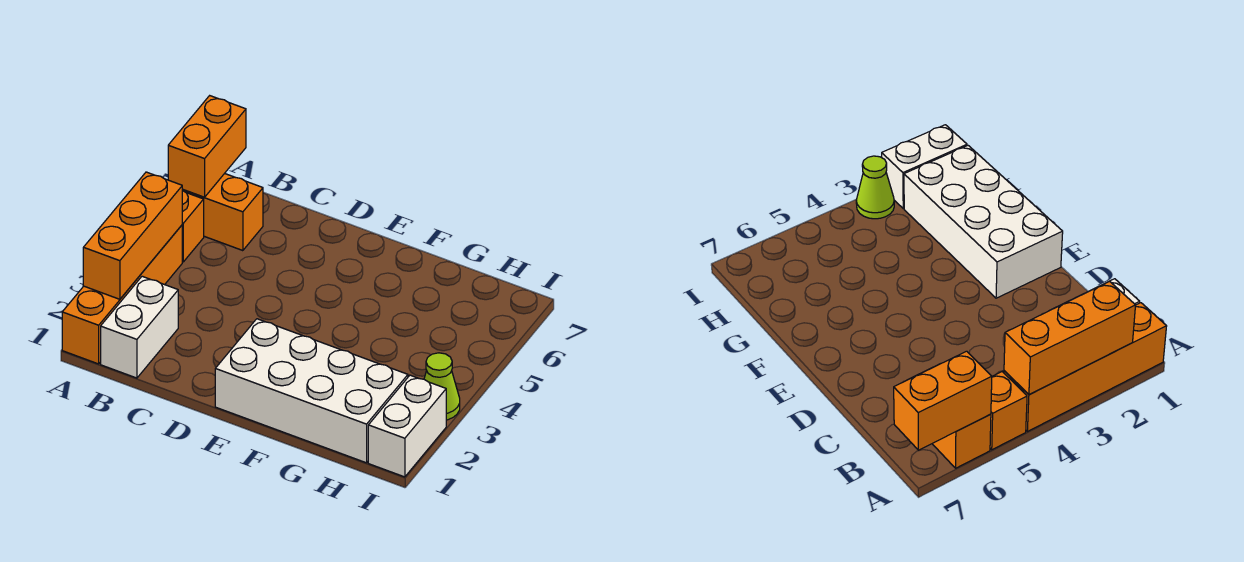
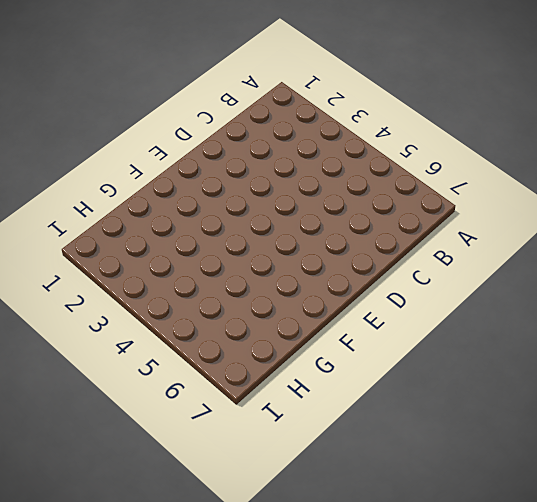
none -> orange 1x4 brick [62,225,182,364]
none -> orange 1x1 brick [182,190,204,262]

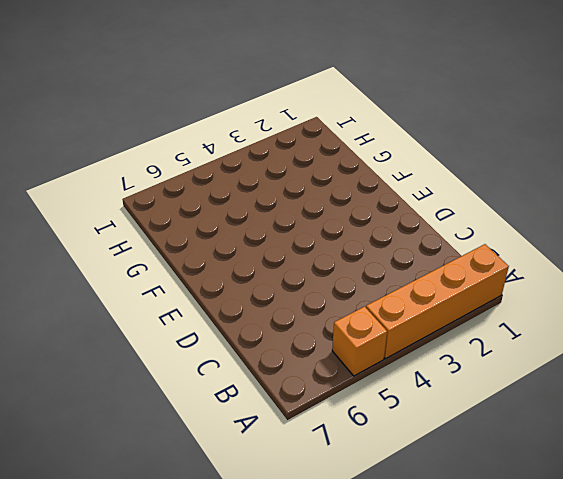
none -> orange 1x2 brick [183,174,263,251]
none -> white 1x2 brick [101,276,178,378]

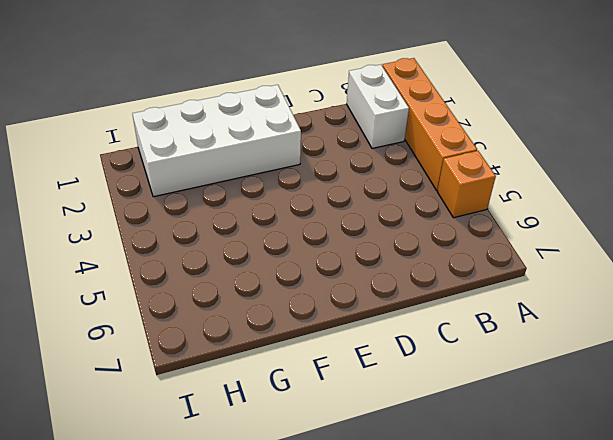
none -> orange 1x2 brick [183,174,263,251]
none -> white 1x2 brick [368,375,446,477]

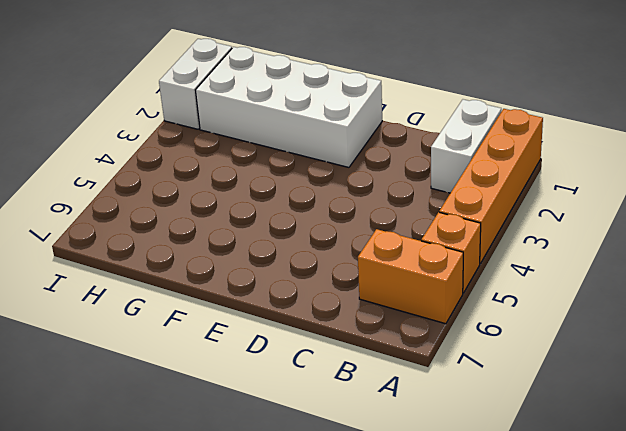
none -> lime 1x1 cone [424,353,460,420]
none -> orange 1x3 brick [83,172,183,299]

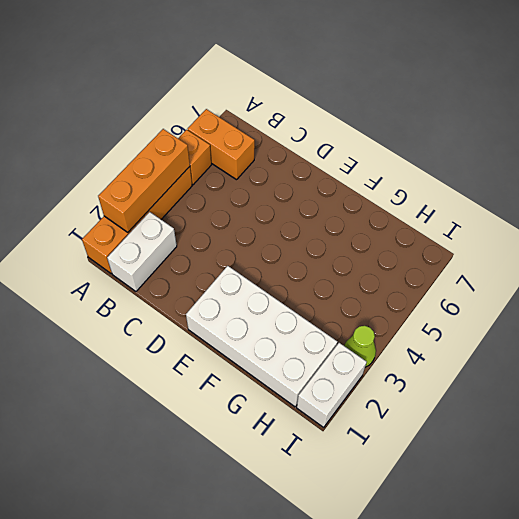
none -> orange 1x2 brick [168,96,246,197]

